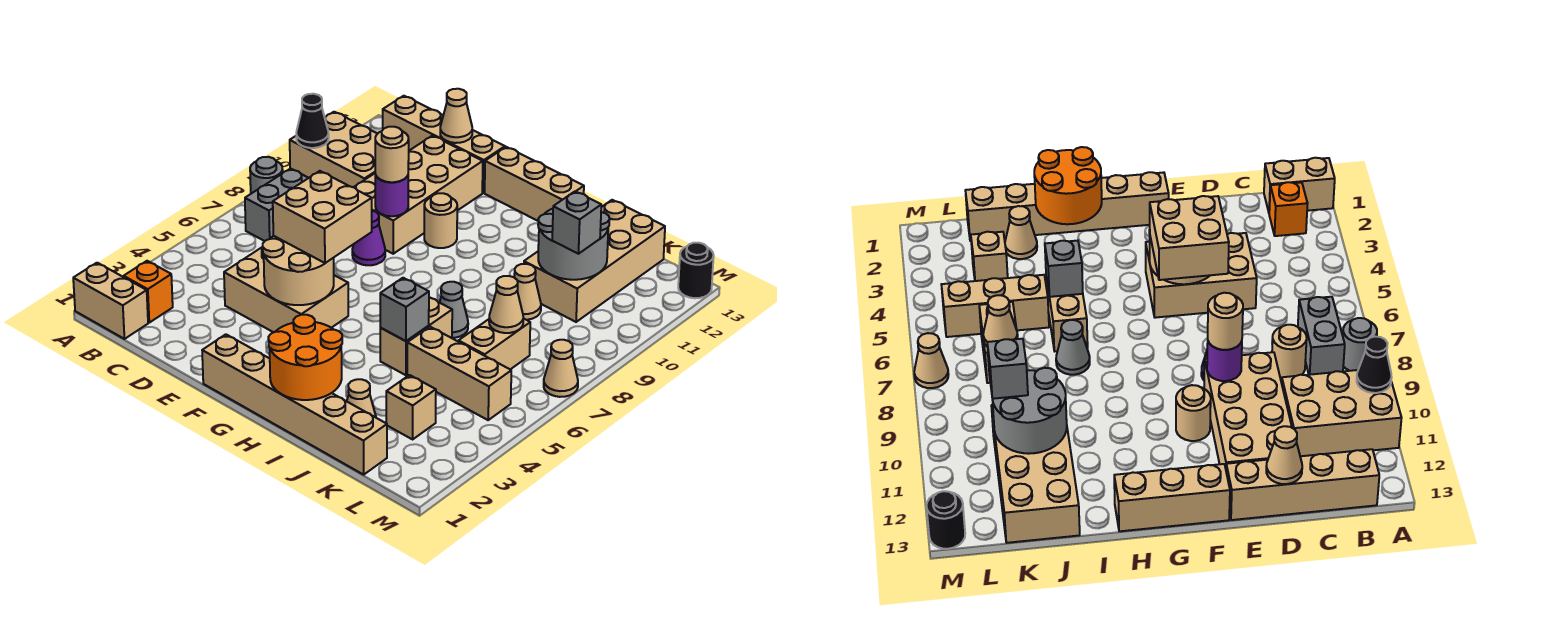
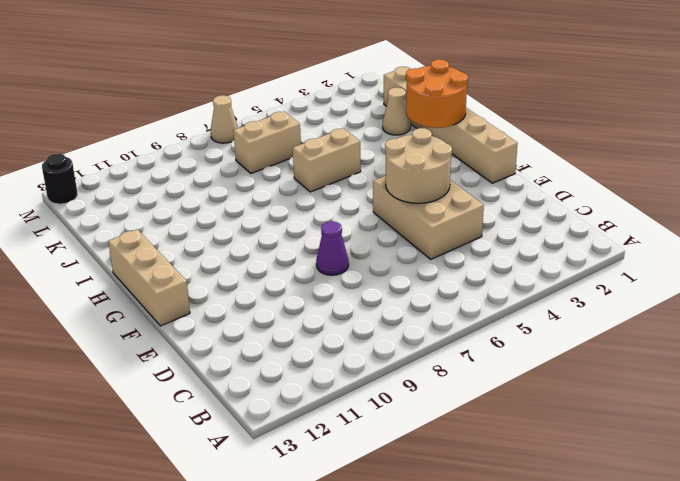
none -> tan 1x2 brick [73,263,148,339]
none -> grey 1x1 round brick [250,157,283,194]
none -> tan 2x3 brick [290,112,377,187]
none -> orange 1x1 brick [124,261,173,323]

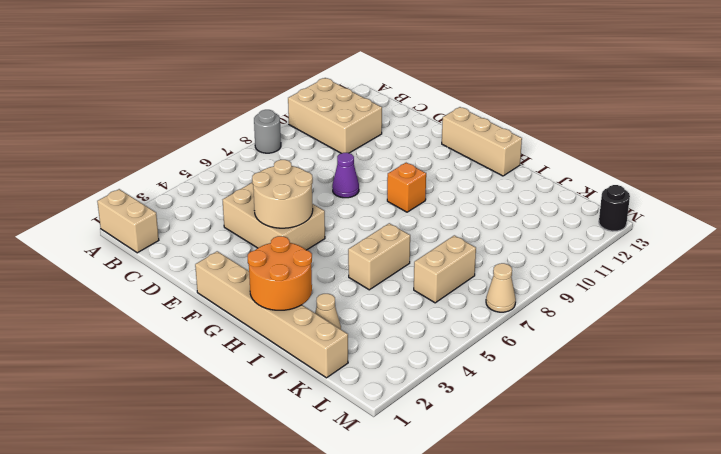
orange 1x1 brick [387,163,426,212] -> orange 1x1 brick moved to [124,261,173,323]
none -> grey 1x2 brick [245,169,308,241]
none -> tan 1x4 brick [383,96,505,193]
none -> tan 1x1 round brick [1272,325,1307,378]
none -> tan 2x4 brick [354,136,483,254]

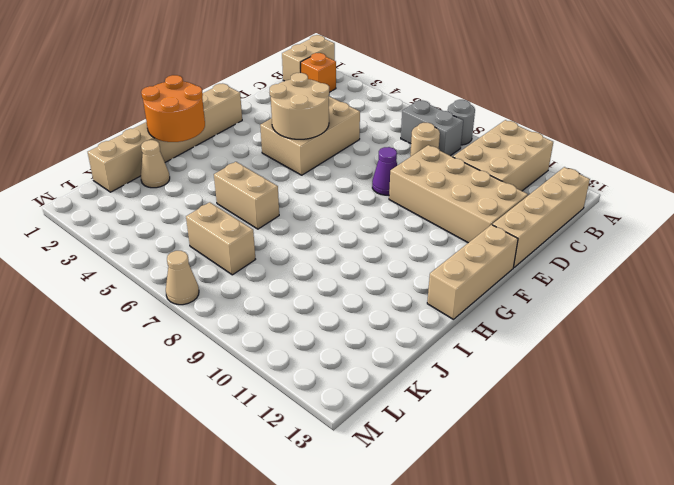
none -> tan 1x1 round brick [424,193,457,248]
none -> grey 1x1 cone [440,282,468,338]
none -> tan 1x3 brick [407,327,511,420]
none -> tan 1x1 cone [514,264,541,320]

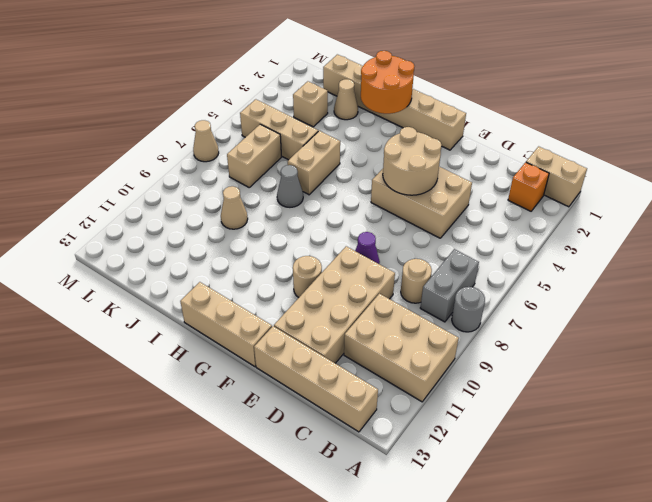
none -> tan 2x4 brick [524,200,665,322]
none -> black 1x1 round brick [678,243,714,298]
none -> black 1x1 cone [296,94,329,148]
none -> tan 1x1 cone [440,89,472,143]

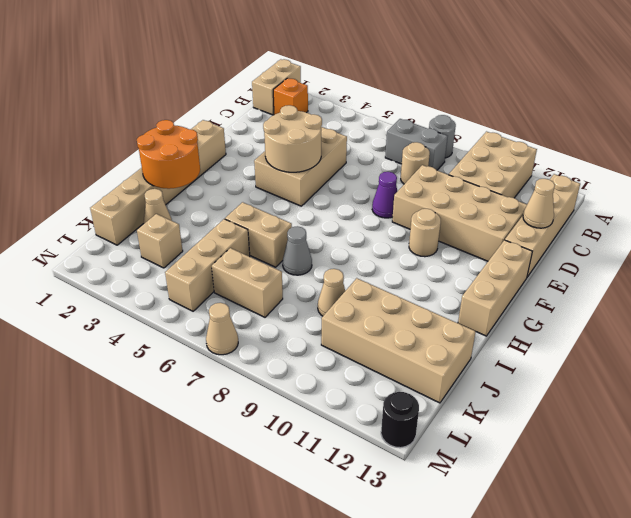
none -> black 1x1 cone [296,94,329,148]
none -> purple 1x1 round brick [375,174,408,216]
none -> grey 1x1 brick [380,278,429,341]
none -> grey 2x2 round brick [538,209,609,280]

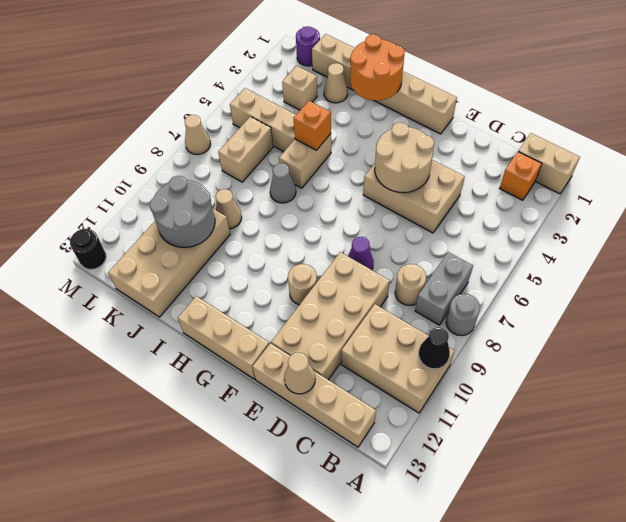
orange 1x1 brick [293,101,331,150] -> grey 1x1 brick [380,278,429,341]
purple 1x1 round brick [296,26,320,66] -> purple 1x1 round brick moved to [375,174,408,216]
none -> tan 1x1 cone [489,276,523,333]
none -> tan 2x2 brick [273,171,372,263]
none -> tan 1x1 round brick [375,127,409,182]
none -> grey 1x1 brick [552,191,601,254]

